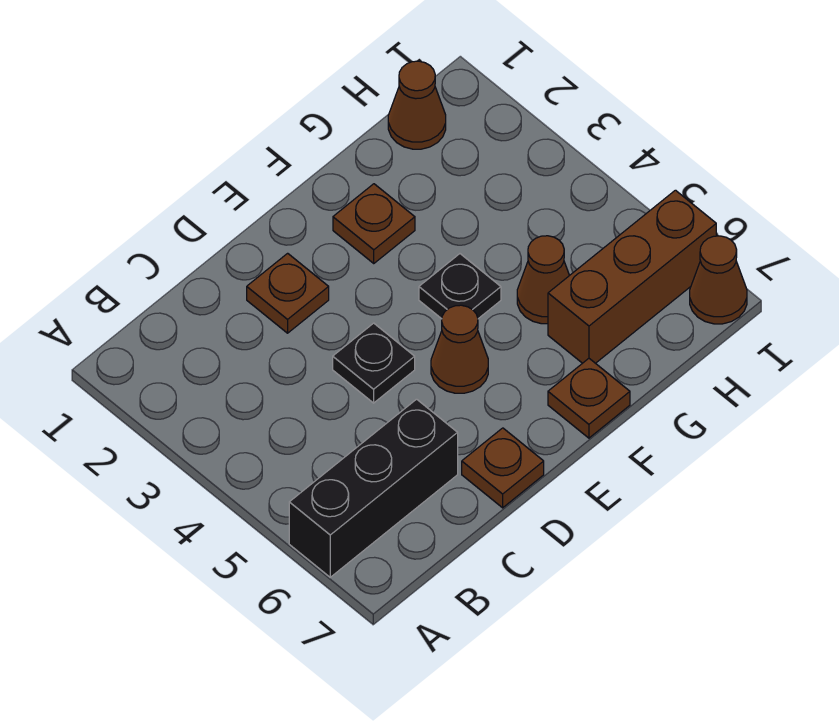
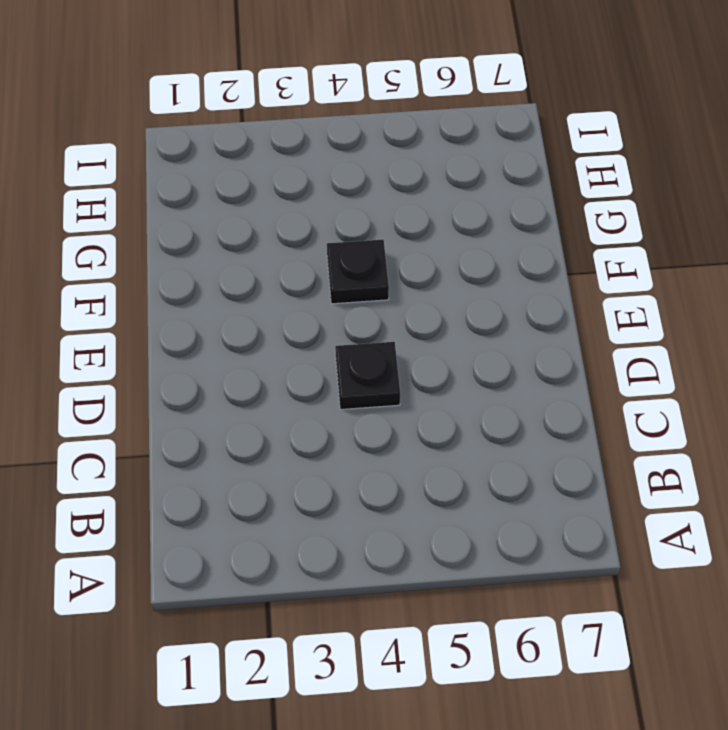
none -> black 1x3 brick [289,399,458,577]
none -> brown 1x1 plate [247,253,329,333]
none -> brown 1x1 plate [462,428,544,508]

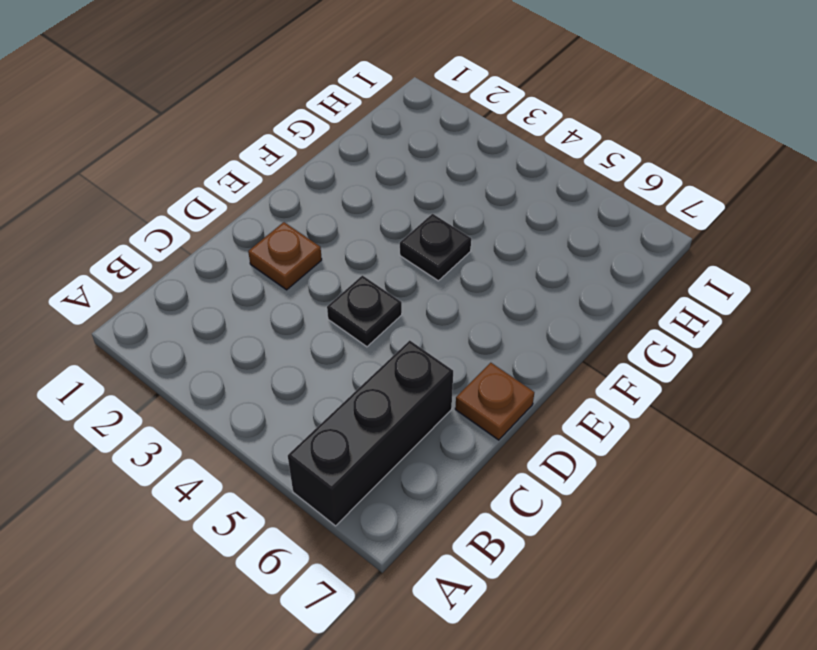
none -> brown 1x1 cone [431,305,488,393]
none -> brown 1x1 plate [333,184,415,263]
none -> brown 1x1 plate [548,359,630,438]

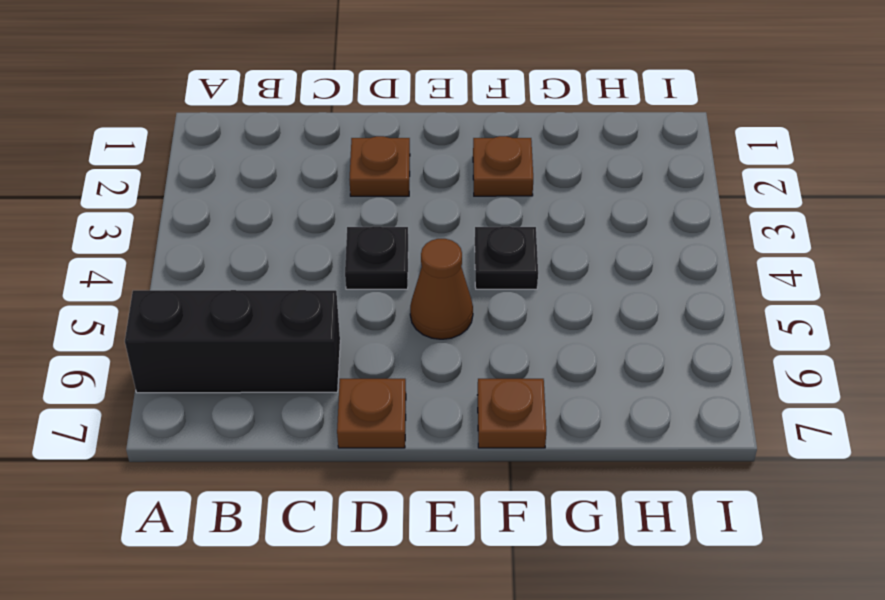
none -> brown 1x1 cone [517,236,569,324]
none -> brown 1x3 brick [548,190,716,363]
none -> brown 1x1 cone [388,61,446,149]

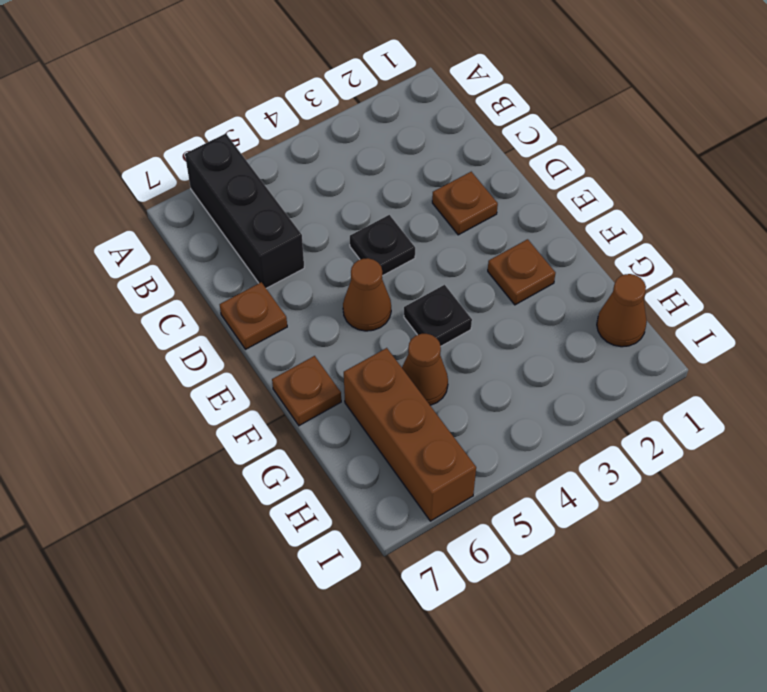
none -> brown 1x1 cone [690,236,747,324]

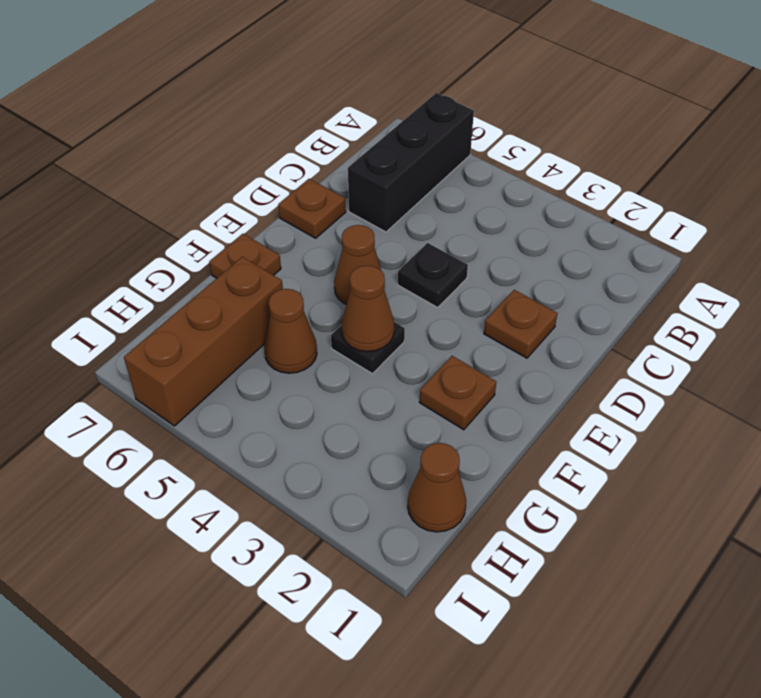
brown 1x1 cone [341,266,394,352] -> brown 1x1 cone moved to [690,236,747,324]

